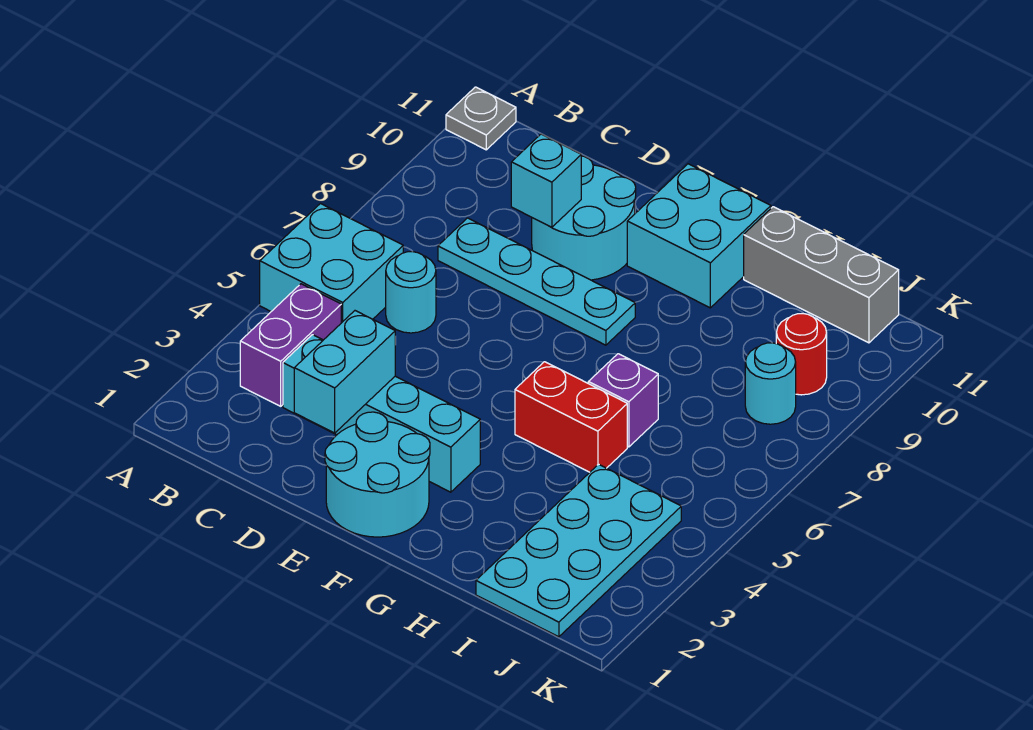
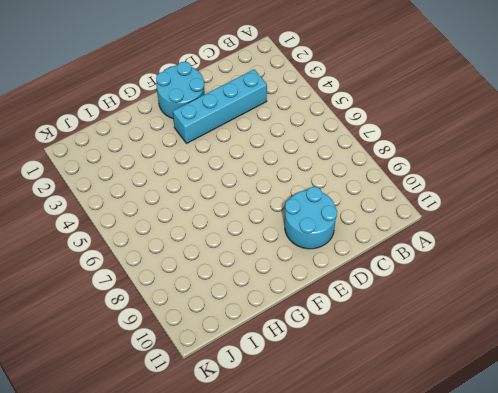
none -> cyan 2x2 brick [260,204,403,323]
none -> grey 1x1 plate [446,87,516,150]
none -> purple 1x2 brick [240,284,341,406]

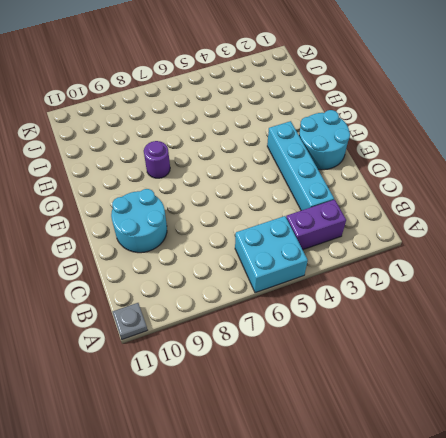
purple 1x1 round brick [144,141,170,178] -> none
none -> cyan 1x1 round brick [386,252,436,333]
none -> cyan 1x4 plate [438,218,635,345]
none -> cyan 2x2 brick [627,164,771,308]

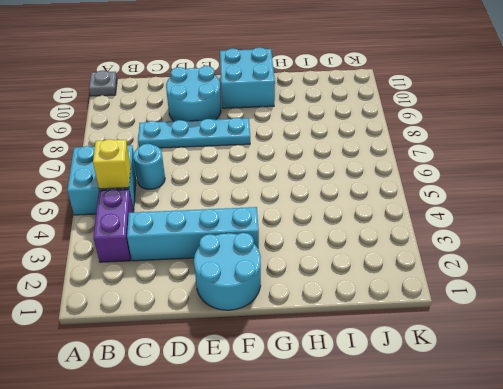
yellow 1x1 brick [93,139,131,189] -> none
none -> red 1x2 brick [515,362,627,472]
none -> purple 1x1 brick [588,354,658,447]
none -> grey 1x3 brick [744,207,899,343]

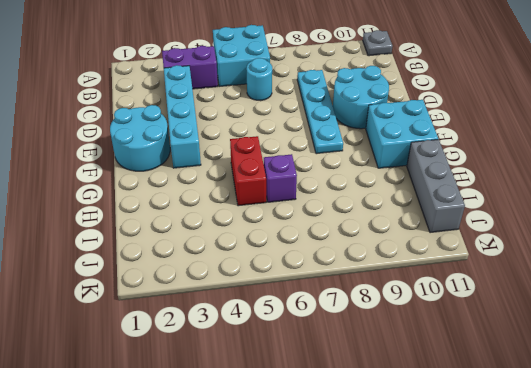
none -> cyan 2x4 plate [476,464,681,637]
none -> cyan 1x1 round brick [745,343,796,424]
none -> red 1x1 round brick [776,314,827,395]

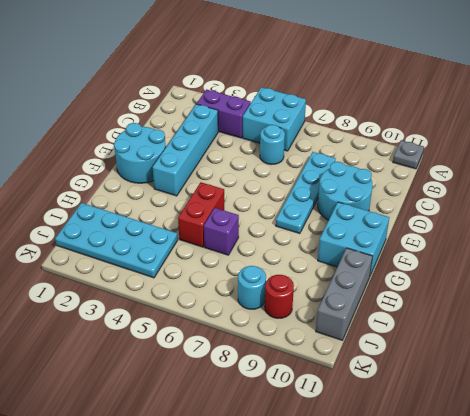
none -> cyan 1x2 brick [294,311,395,433]
none -> cyan 1x1 brick [511,134,581,227]

